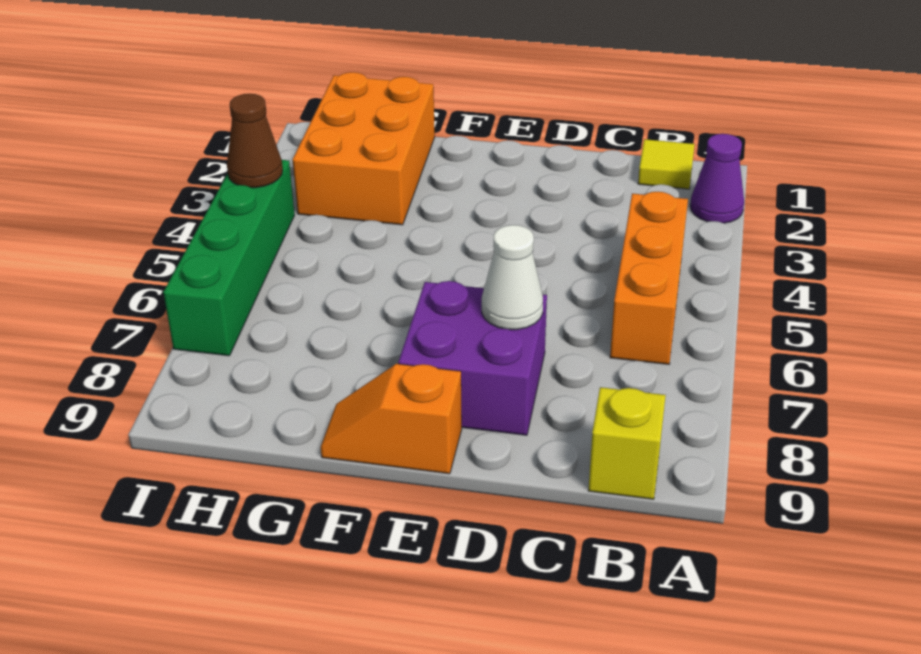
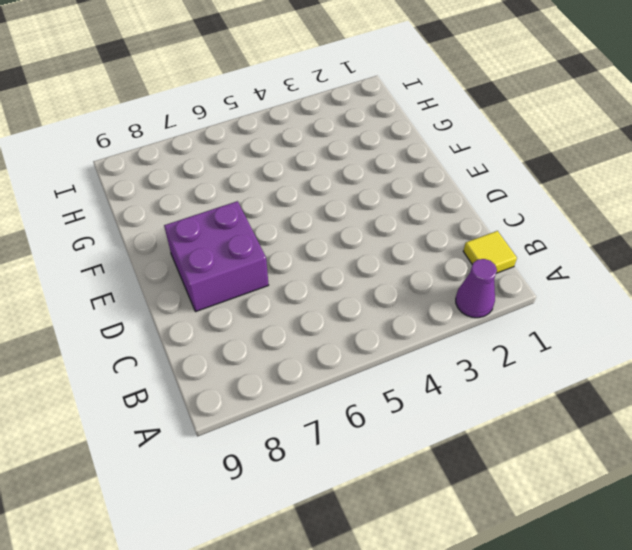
none -> orange 1x3 brick [610,192,688,364]
none -> yellow 1x1 brick [588,387,666,499]

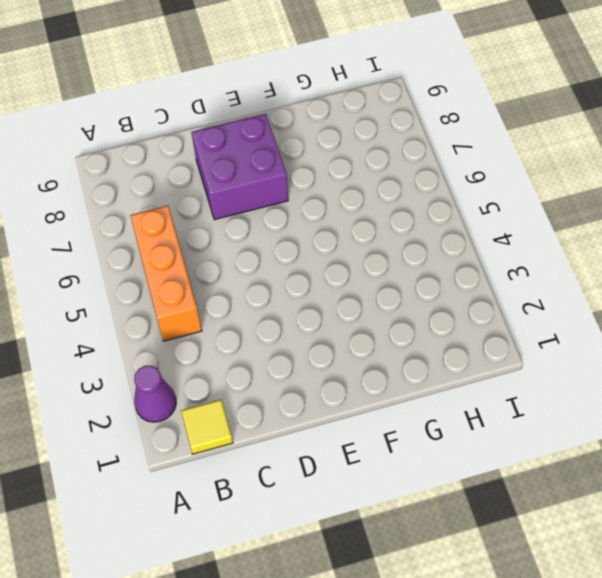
none -> yellow 1x1 brick [588,387,666,499]
none -> orange 1x2 slope [321,364,462,474]

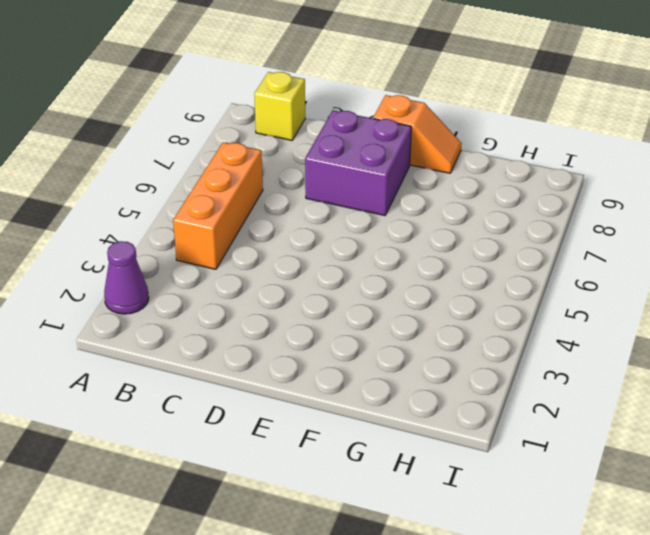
none -> yellow 1x1 tile [638,139,695,189]
none -> orange 2x3 brick [293,72,435,225]

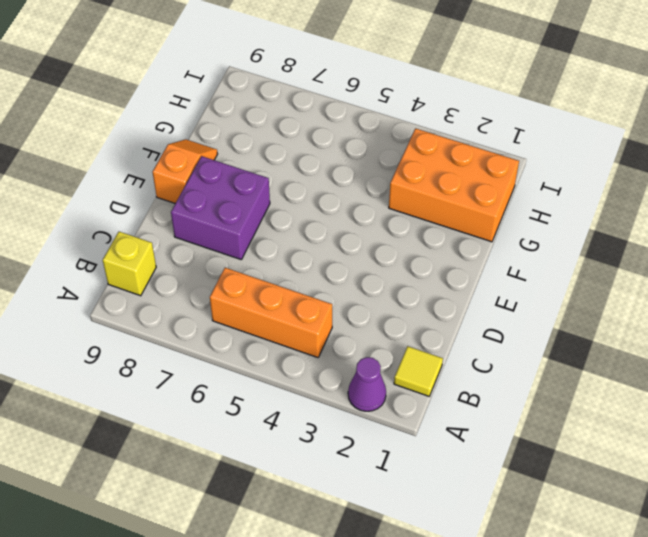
none -> green 1x4 brick [163,160,295,356]
none -> white 1x1 cone [482,225,543,330]

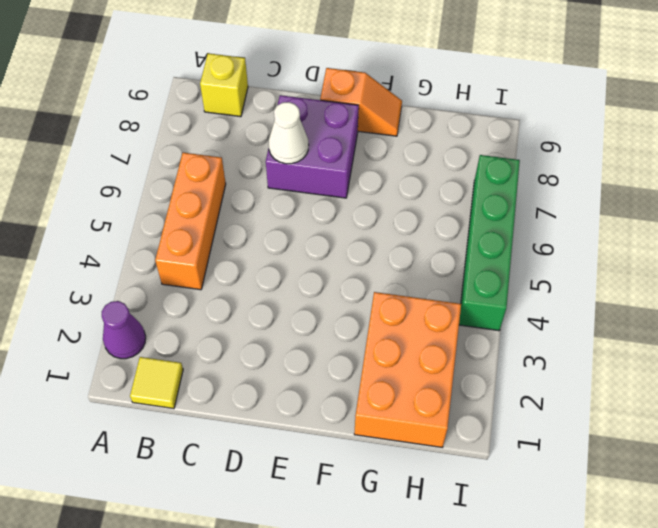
none -> brown 1x1 cone [227,94,283,188]

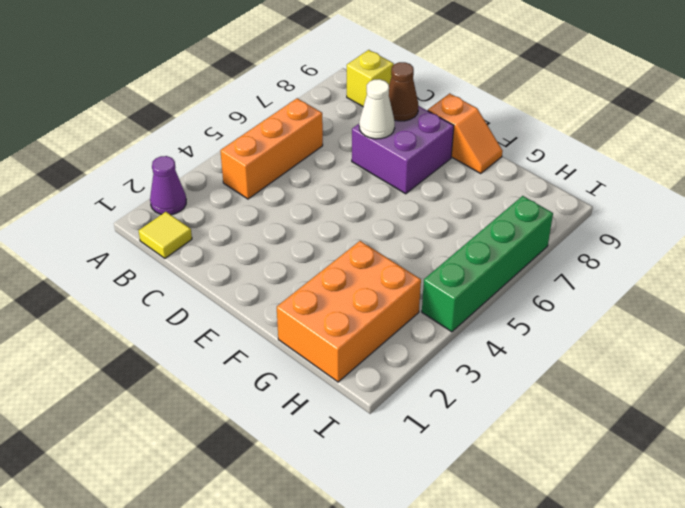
brown 1x1 cone [389,62,419,121] -> brown 1x1 cone moved to [227,94,283,188]

